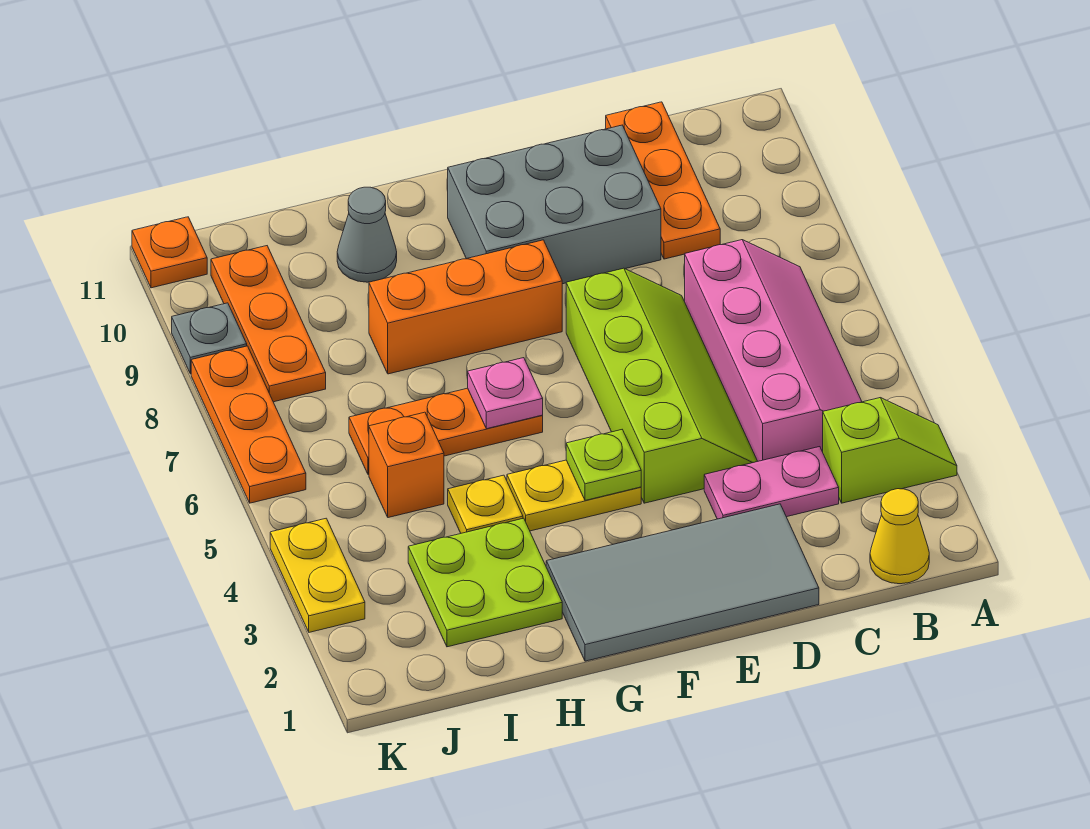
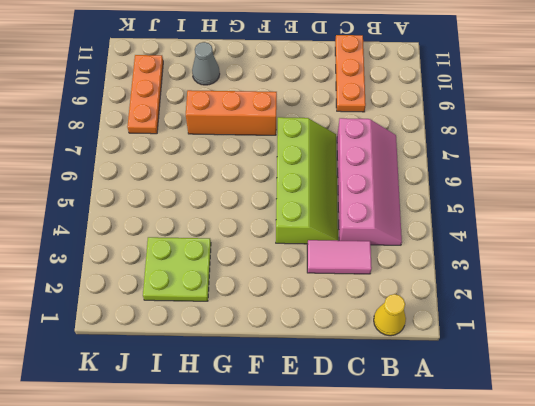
pink 1x2 tile [307,240,372,274] -> pink 1x2 plate [704,447,839,519]
none -> lime 1x2 slope [823,398,957,503]
none -> grey 2x4 tile [546,504,819,661]
none -> grey 2x3 brick [448,125,661,284]

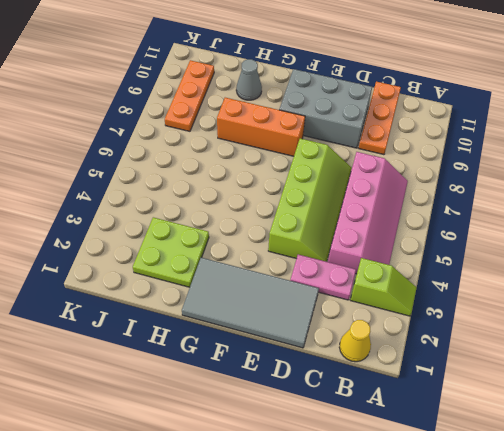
none -> yellow 1x2 plate [507,460,641,531]
none -> orange 1x3 plate [349,388,543,475]
none -> yellow 1x1 plate [448,475,523,533]

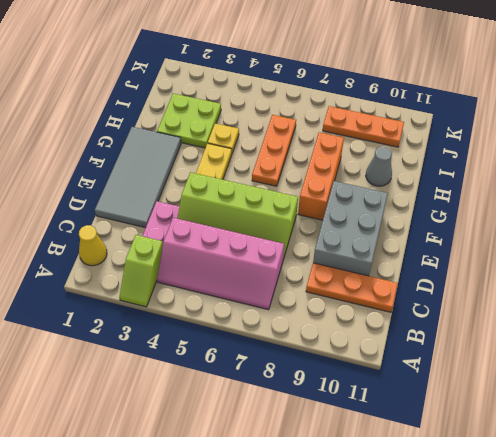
none -> orange 1x1 brick [369,412,444,518]
none -> yellow 1x2 plate [270,518,365,632]
none -> orange 1x3 plate [191,346,306,503]

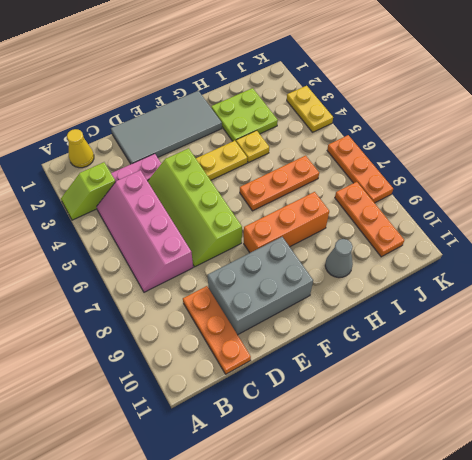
none -> orange 1x1 brick [369,412,444,518]
none -> grey 1x1 plate [172,303,247,374]
none -> orange 1x1 plate [132,217,207,288]

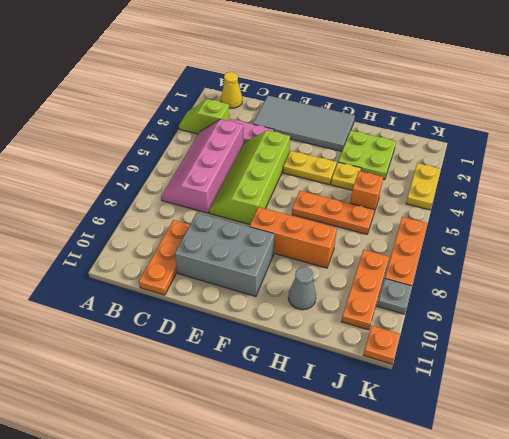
none -> lime 1x1 plate [566,430,641,500]
none -> pink 1x1 plate [468,358,543,429]

